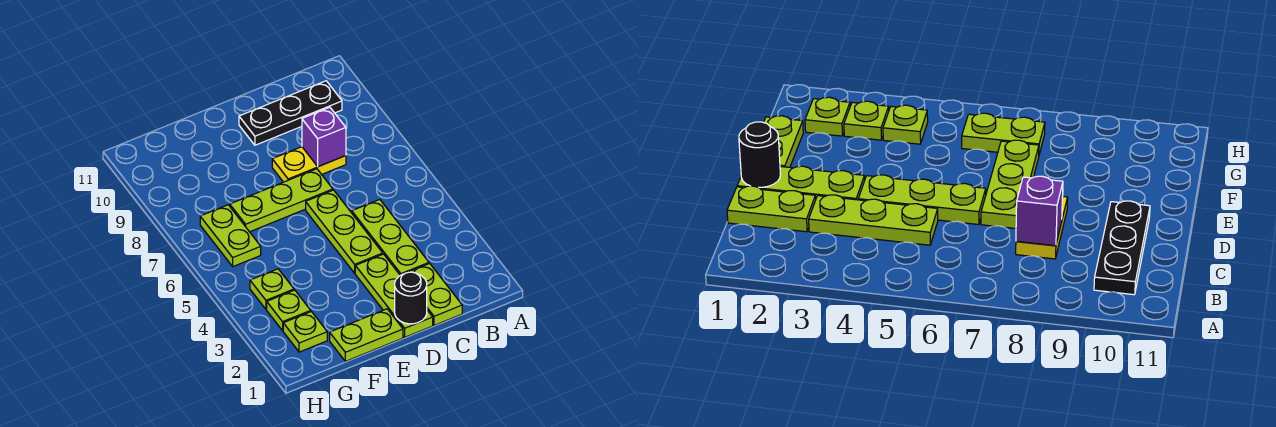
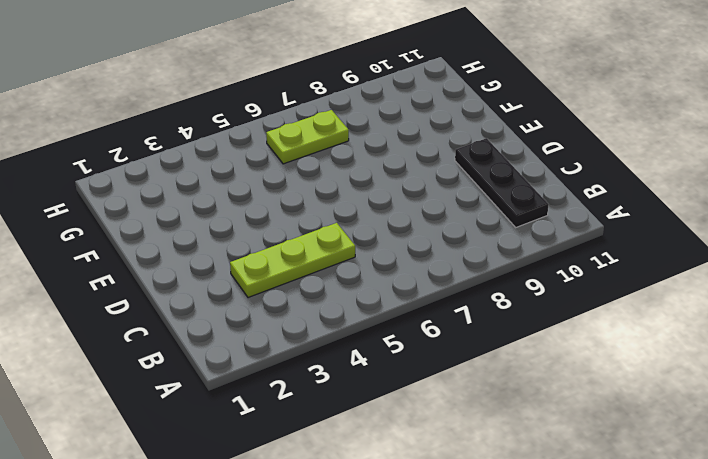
none -> lime 1x2 plate [410,263,462,325]
none -> yellow 1x2 plate [272,147,346,182]
none -> lime 1x3 plate [355,254,433,337]

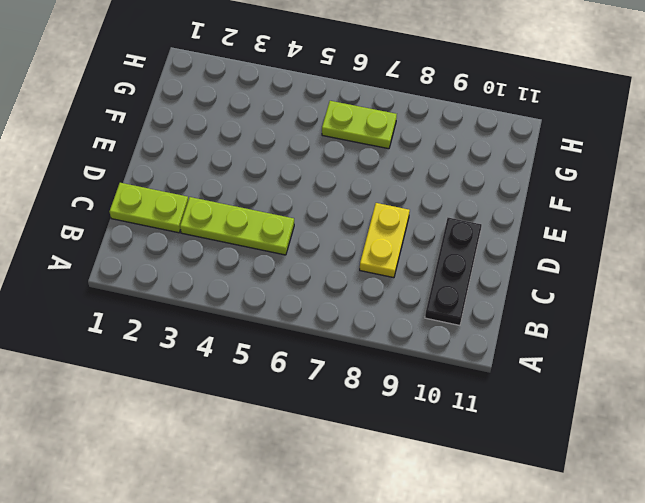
none -> lime 1x3 plate [355,254,433,337]
none -> lime 1x3 plate [306,190,383,273]
none -> lime 1x3 plate [230,169,333,232]

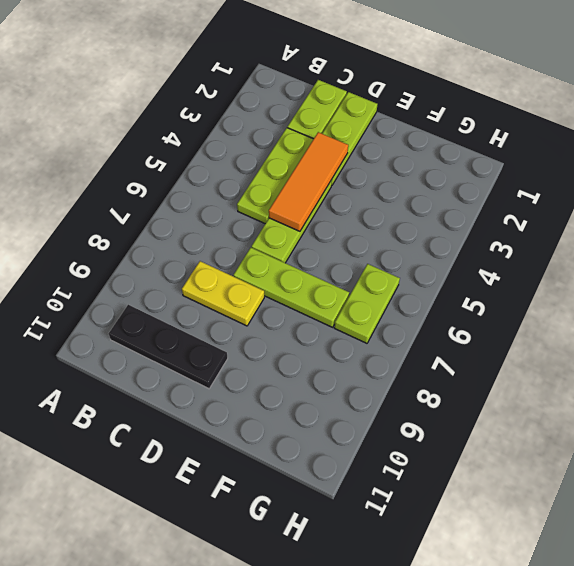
orange 1x3 tile [269,132,348,231] -> none
none -> lime 1x2 plate [330,309,403,361]
none -> lime 1x1 plate [283,312,327,352]
none -> lime 1x1 plate [267,290,311,331]

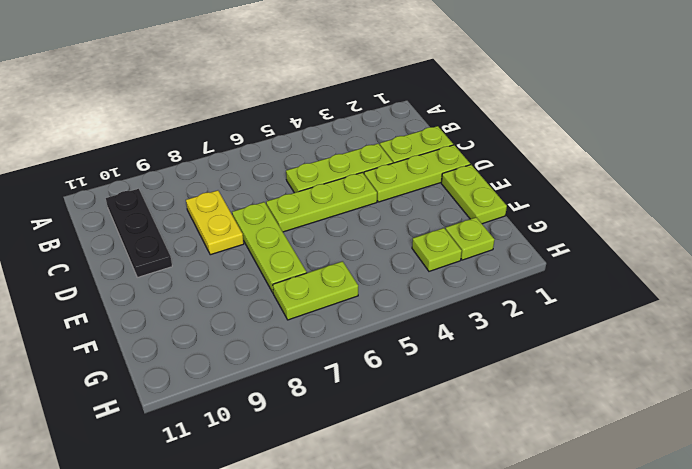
none -> lime 1x1 plate [250,269,294,309]
none -> purple 1x1 brick [302,107,346,167]
none -> black 1x1 round brick [395,272,427,324]

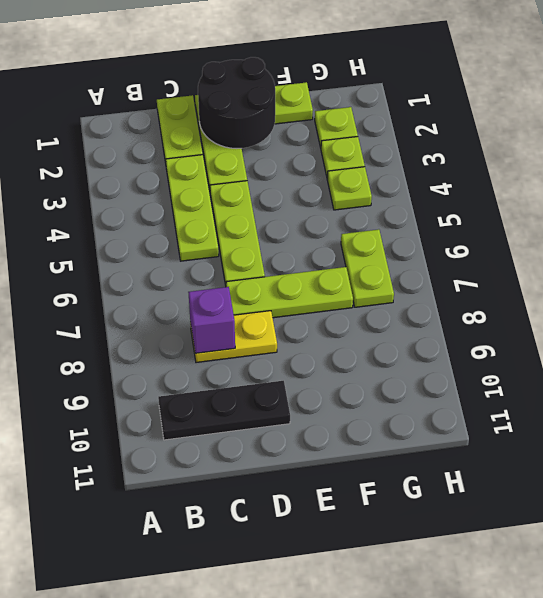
black 2x2 round brick [198,57,275,149] -> black 1x1 round brick [395,272,427,324]

